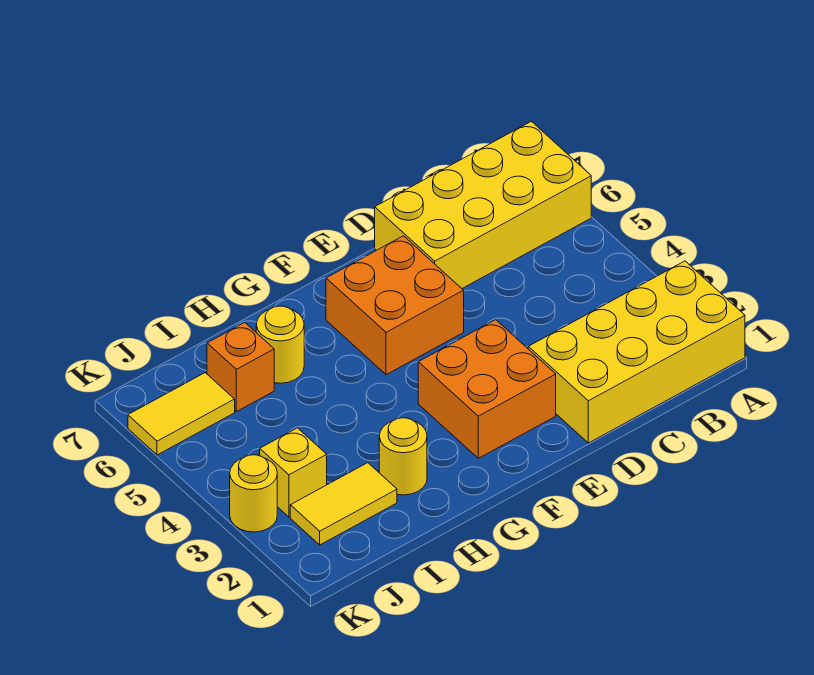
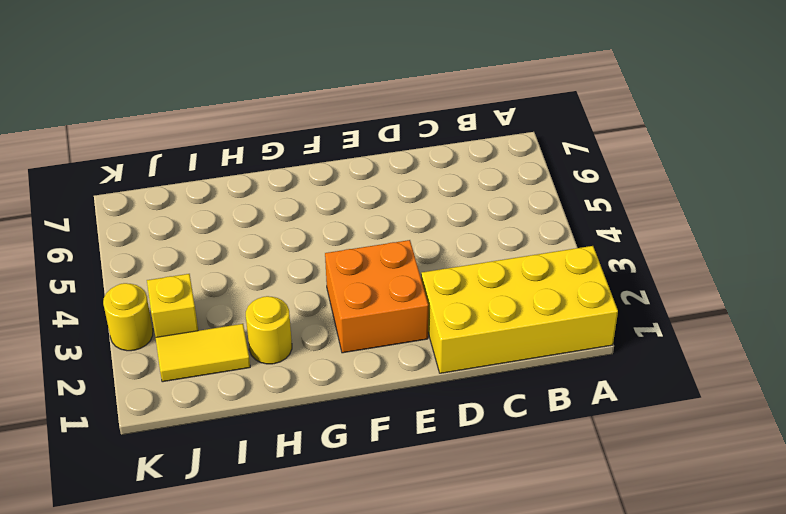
none -> yellow 2x4 brick [375,121,591,288]
none -> orange 2x2 brick [326,236,464,375]

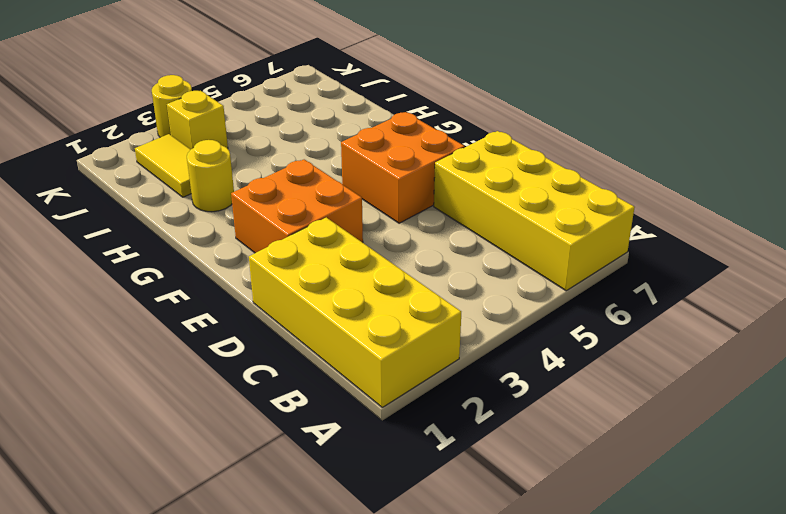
none -> yellow 1x1 round brick [256,306,304,383]
none -> orange 1x1 brick [207,323,274,412]

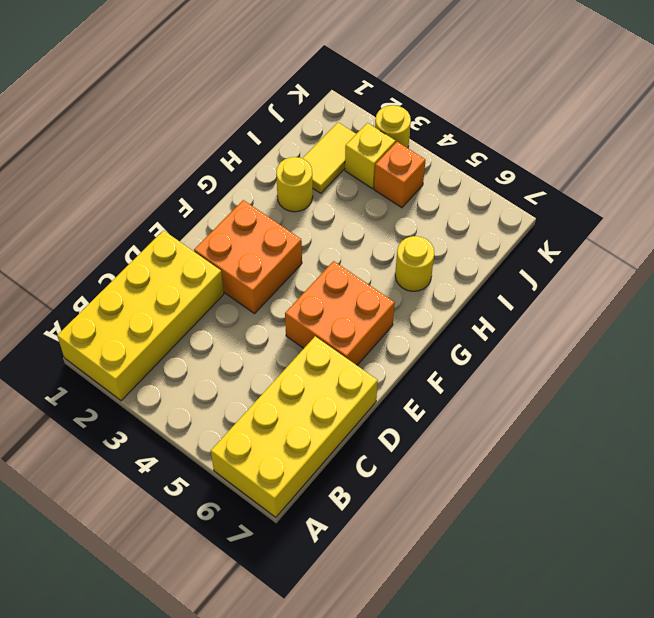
orange 1x1 brick [374,142,426,208] -> orange 1x1 brick moved to [207,323,274,412]
none -> yellow 1x2 tile [128,373,235,455]

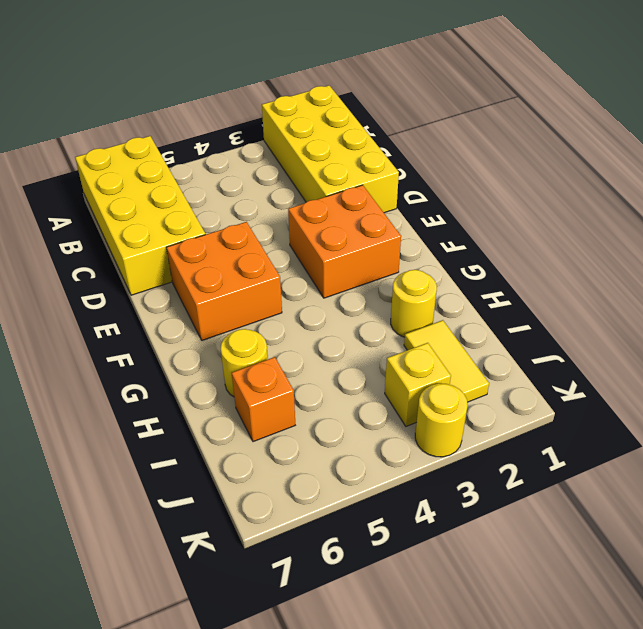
none -> yellow 1x2 tile [128,373,235,455]

